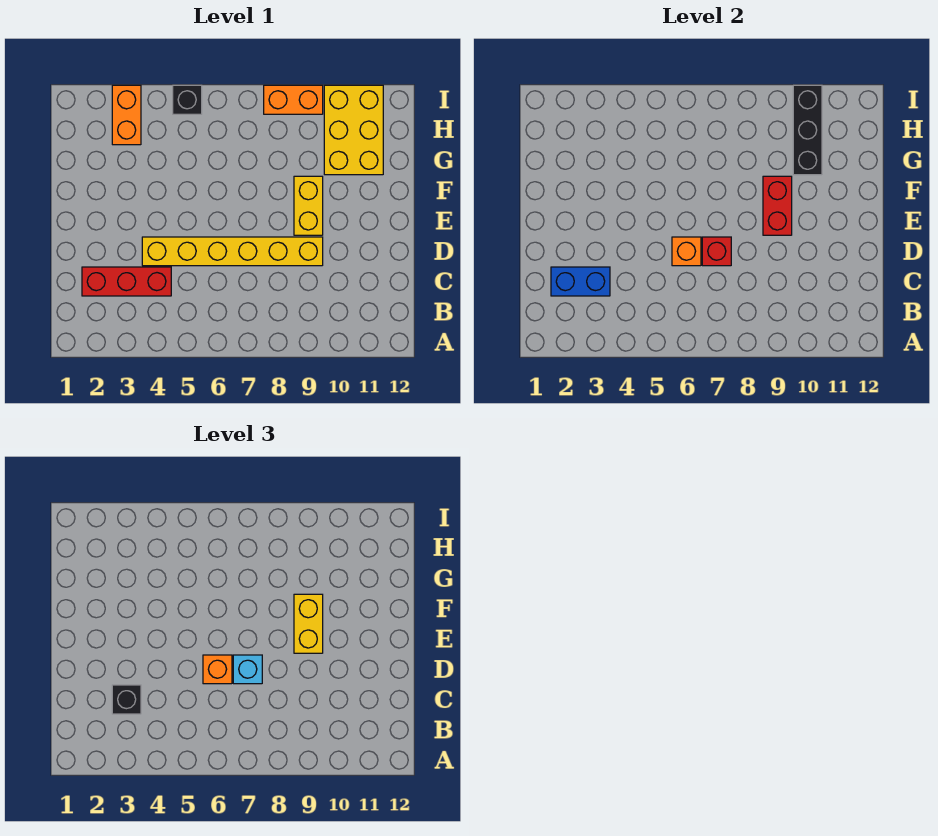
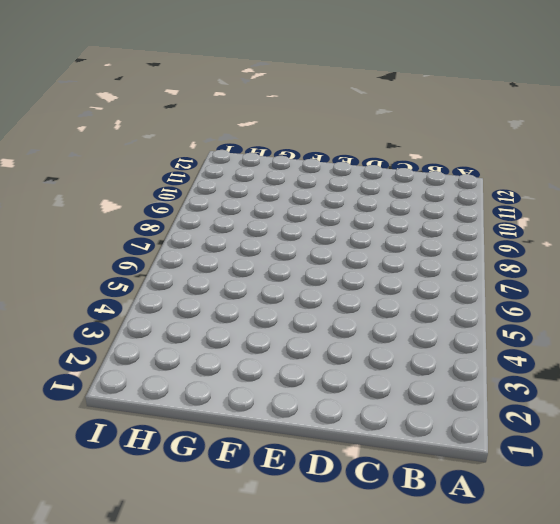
none -> red 1x3 brick [82,267,171,296]
none -> yellow 1x6 brick [142,237,323,266]
none -> yellow 1x2 brick [294,176,323,235]

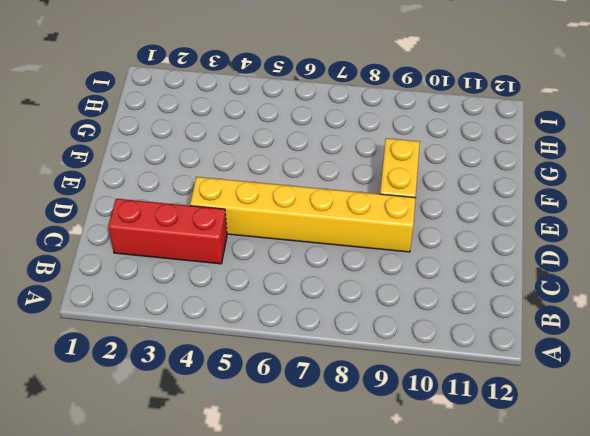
none -> yellow 2x3 brick [324,85,383,175]
none -> orange 1x2 brick [112,85,141,145]
none -> black 1x1 brick [173,85,202,114]

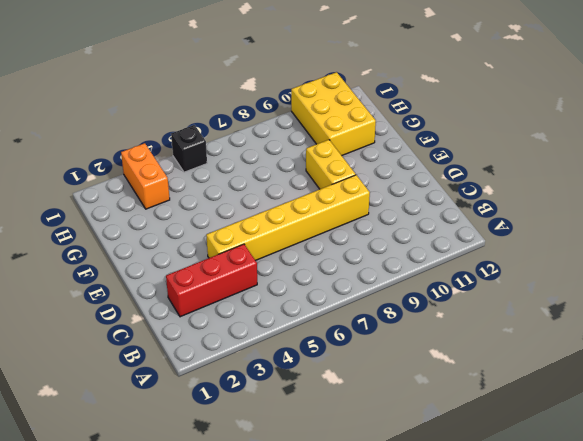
none -> orange 1x2 brick [264,85,323,114]
none -> blue 1x2 brick [551,267,610,296]
none -> orange 1x1 brick [672,237,701,266]

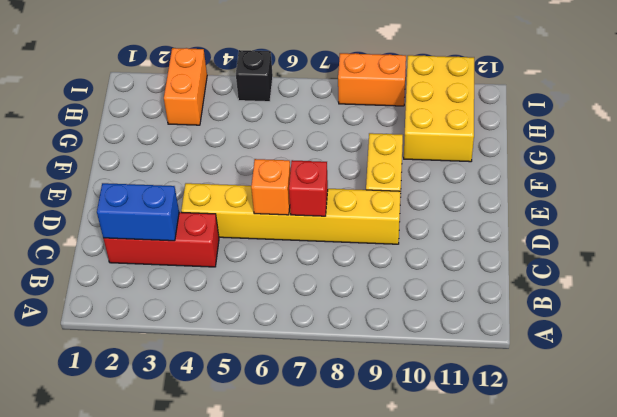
none -> red 1x2 brick [763,176,792,235]
none -> black 1x3 brick [793,85,822,175]
none -> black 1x1 brick [112,685,141,714]

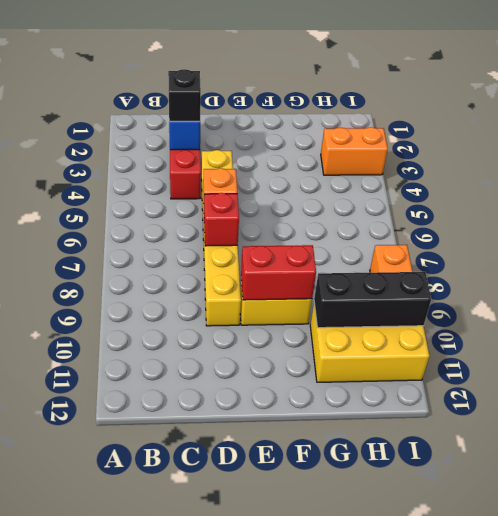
none -> black 1x1 brick [173,85,202,114]
none -> orange 1x1 brick [203,655,232,684]
none -> cyan 1x1 brick [233,655,262,684]

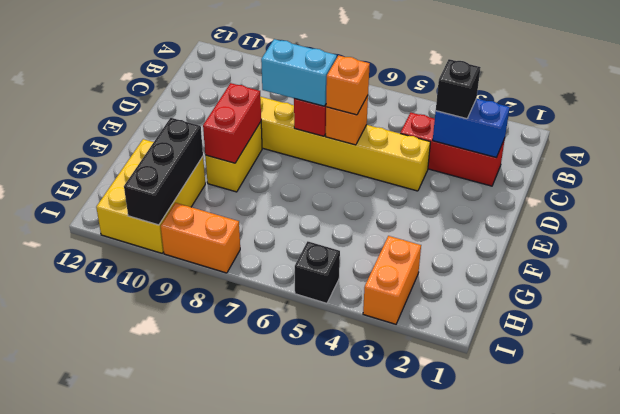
cyan 1x2 brick [261,39,337,106] -> cyan 1x1 brick [233,655,262,684]
none -> yellow 1x2 brick [294,594,323,653]

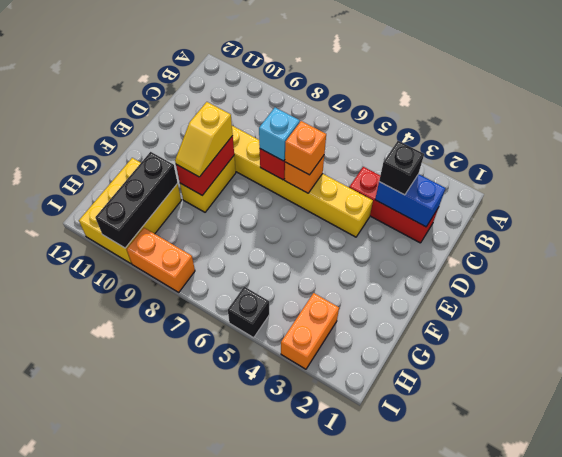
yellow 1x2 slope [175,102,233,177] -> yellow 1x2 brick [294,594,323,653]

